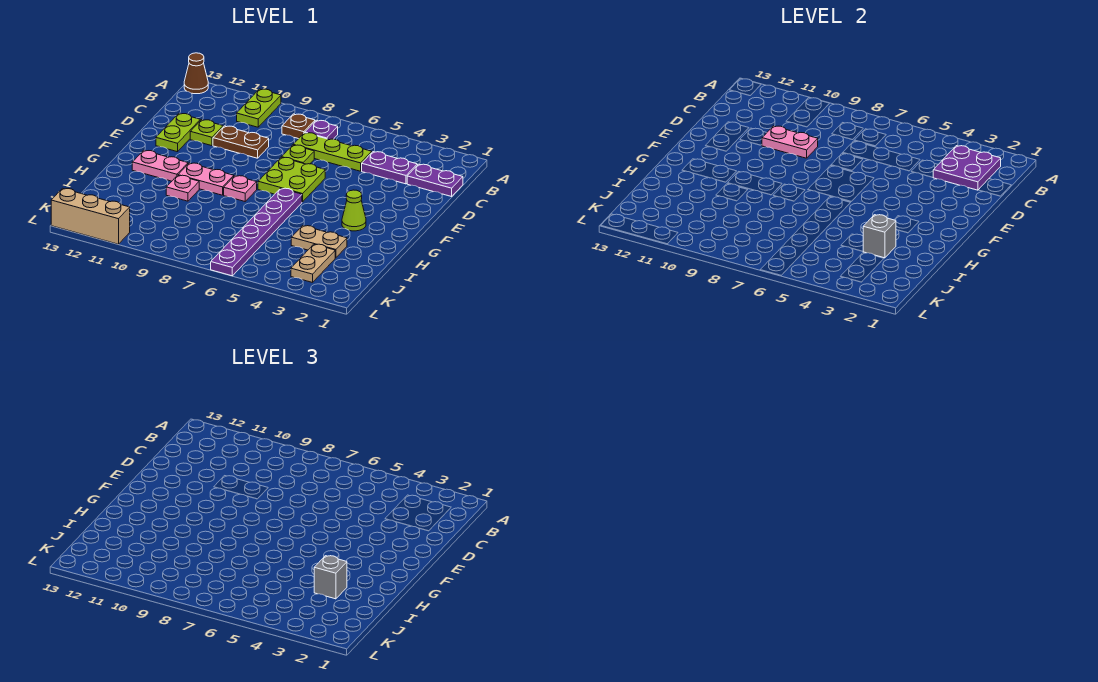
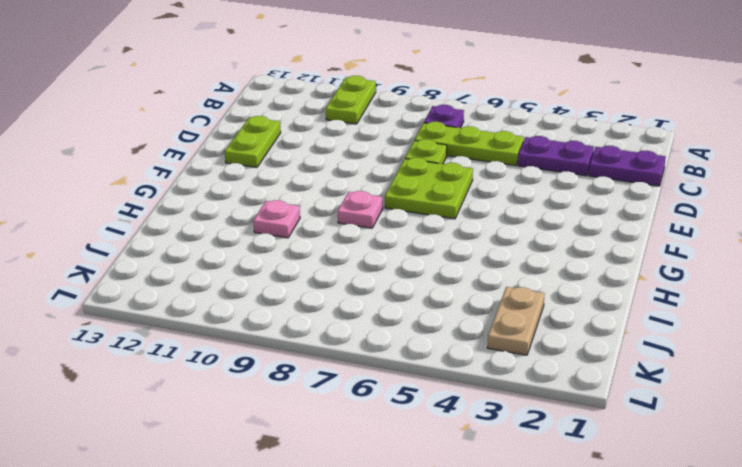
none -> brown 1x1 cone [184,53,208,94]
none -> brown 1x1 plate [282,114,315,139]
none -> brown 1x2 plate [213,126,269,158]

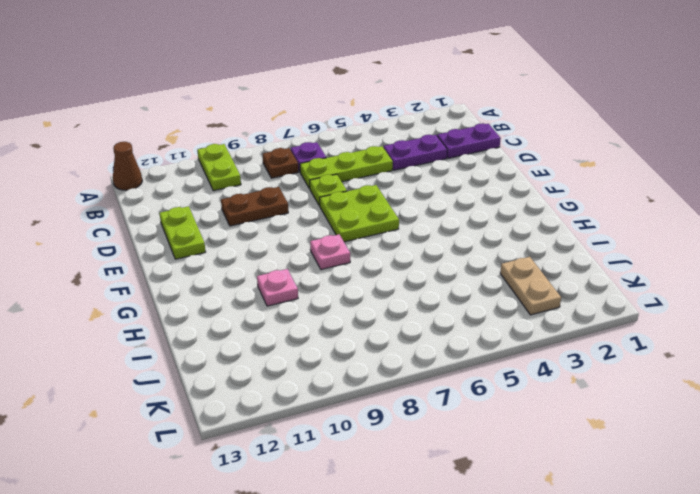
none -> lime 1x1 plate [190,120,223,146]
none -> lime 1x1 cone [342,190,366,231]
none -> purple 1x6 plate [211,188,302,276]

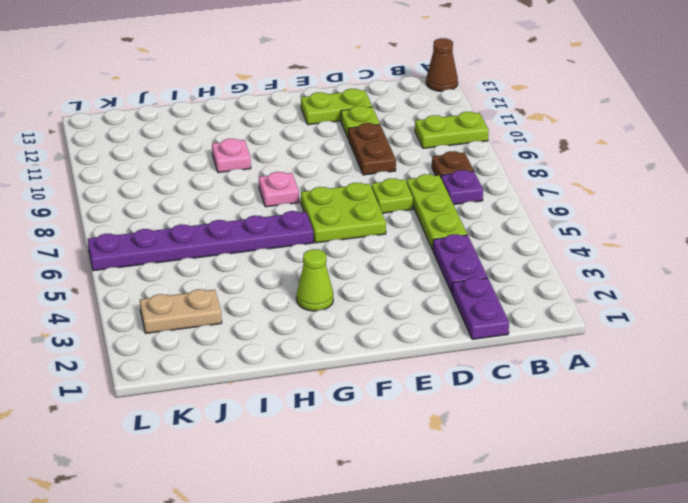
none -> pink 1x2 plate [178,163,234,195]
none -> pink 1x2 plate [132,150,188,181]
none -> tan 1x2 plate [291,226,347,258]

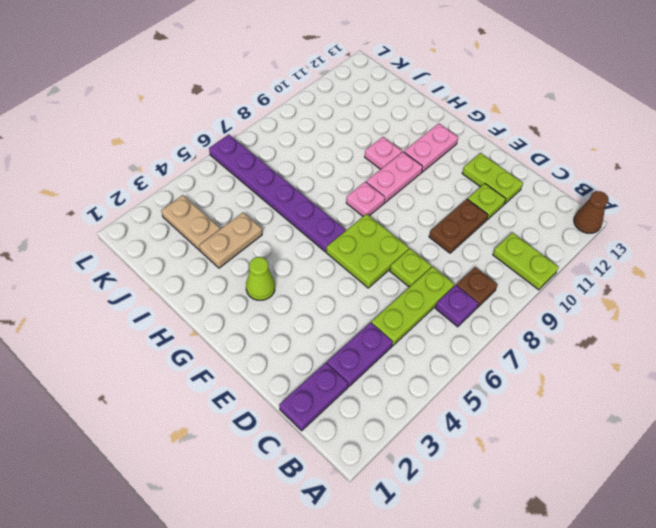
none -> tan 1x3 brick [51,188,130,244]
none -> purple 2x2 plate [933,146,1001,190]
none -> pink 1x2 plate [762,126,818,158]

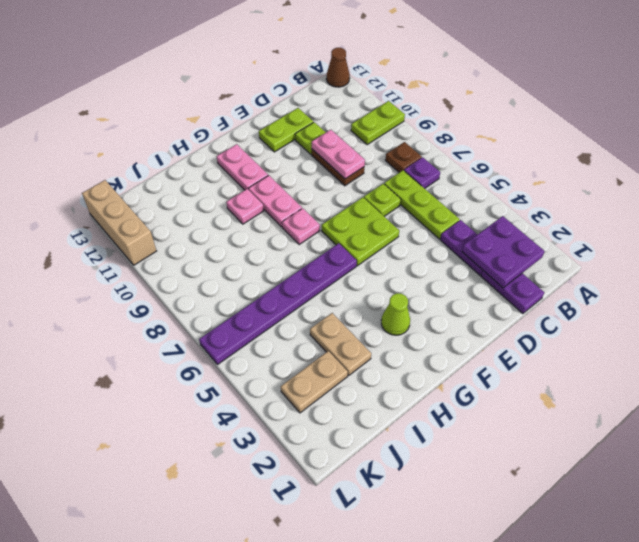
none -> grey 1x1 brick [863,215,896,258]
none -> grey 1x1 brick [314,556,347,599]

